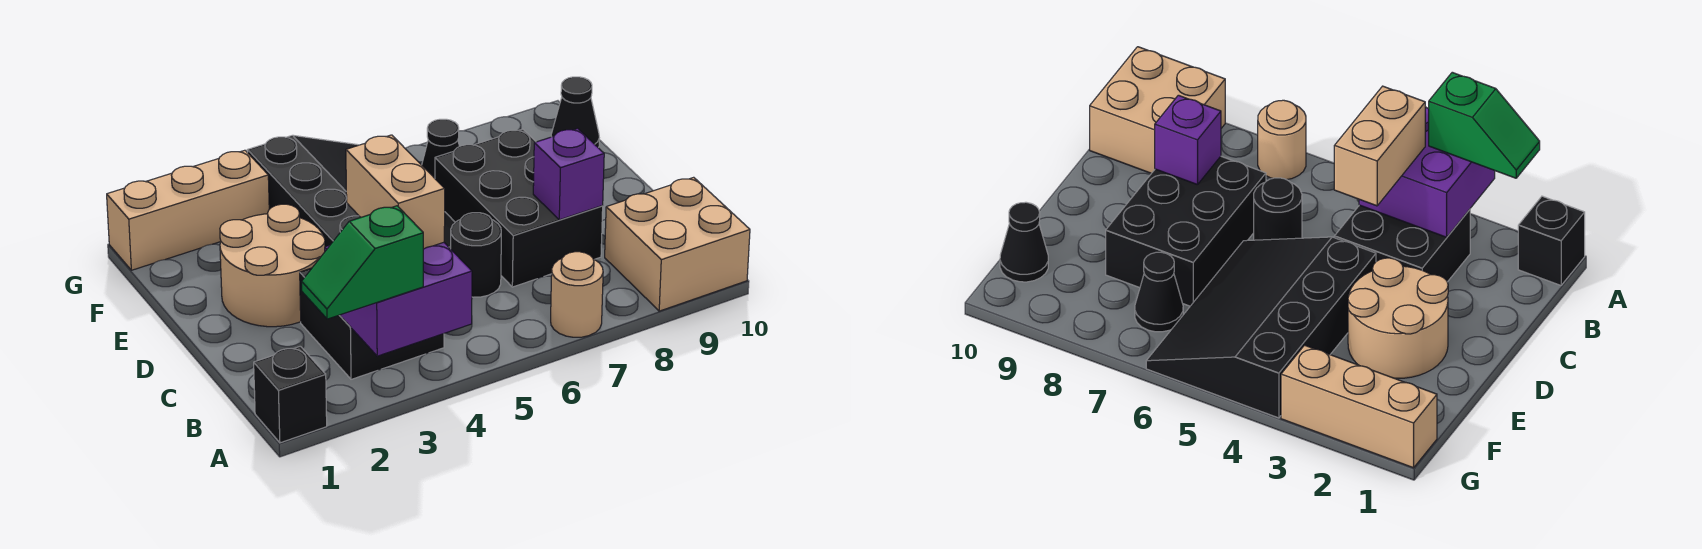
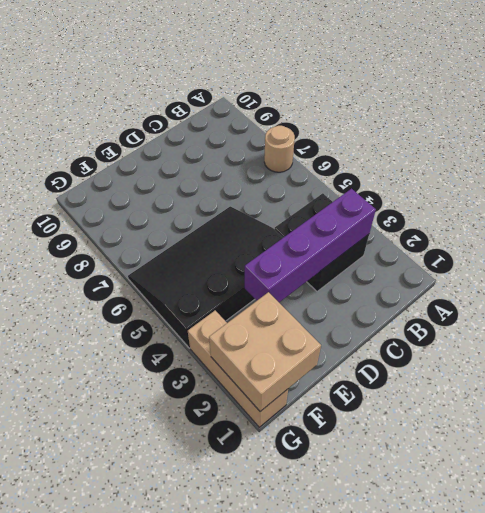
purple 1x4 brick [245,189,376,302] -> purple 2x2 brick [325,242,472,356]
tan 2x2 brick [209,292,321,411] -> tan 2x2 brick moved to [605,177,750,311]
none -> black 1x1 brick [254,346,327,443]
none -> black 1x1 round brick [451,213,501,297]
none -> black 2x3 brick [435,129,603,287]

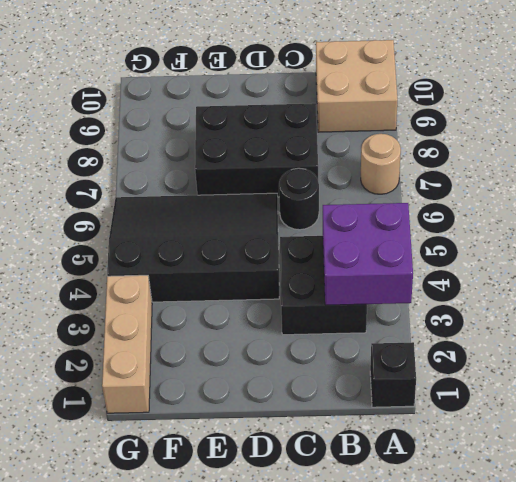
none -> tan 2x2 round brick [220,204,325,327]
none -> black 1x1 cone [422,119,459,178]
none -> black 1x1 cone [551,77,599,148]

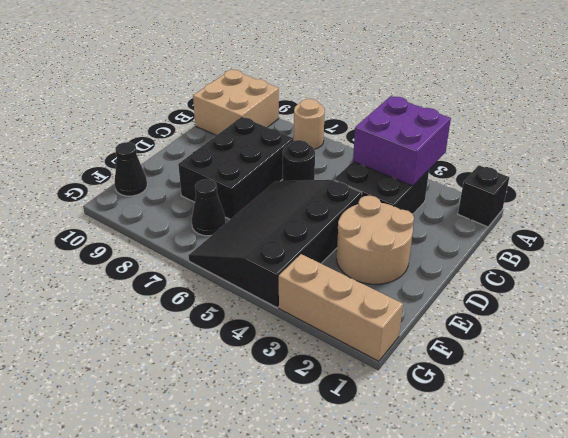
none -> purple 1x1 brick [533,129,604,220]
none -> green 1x2 slope [302,206,423,319]
none -> tan 1x2 brick [346,135,445,249]

